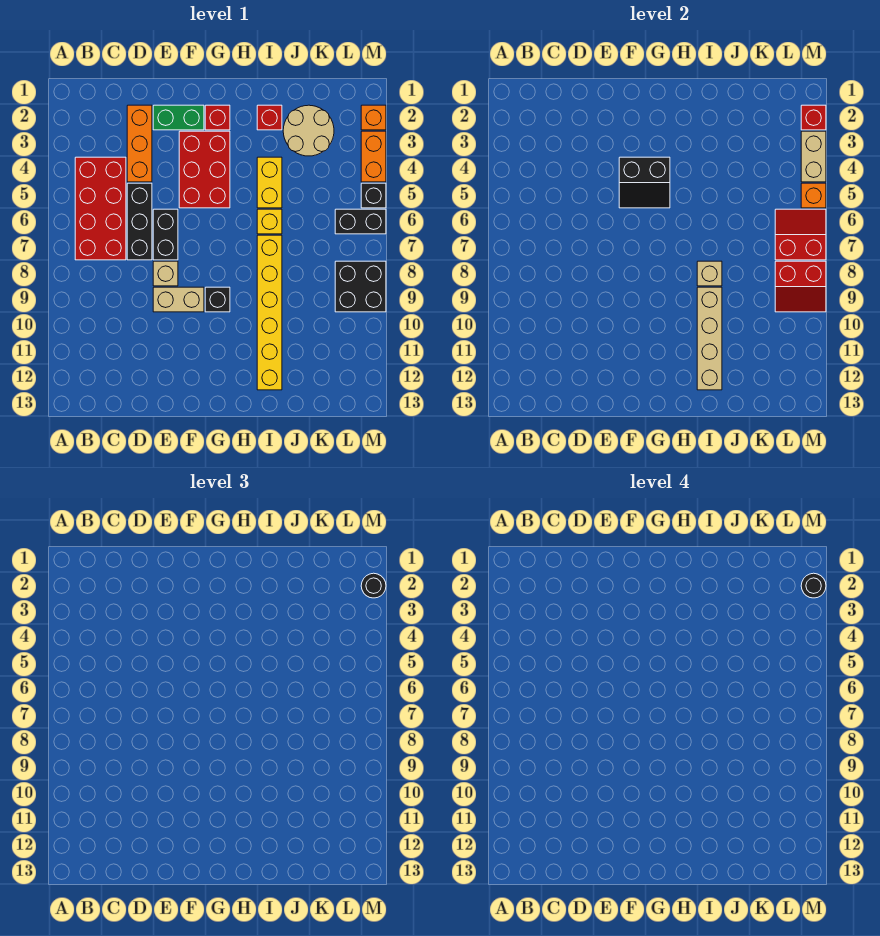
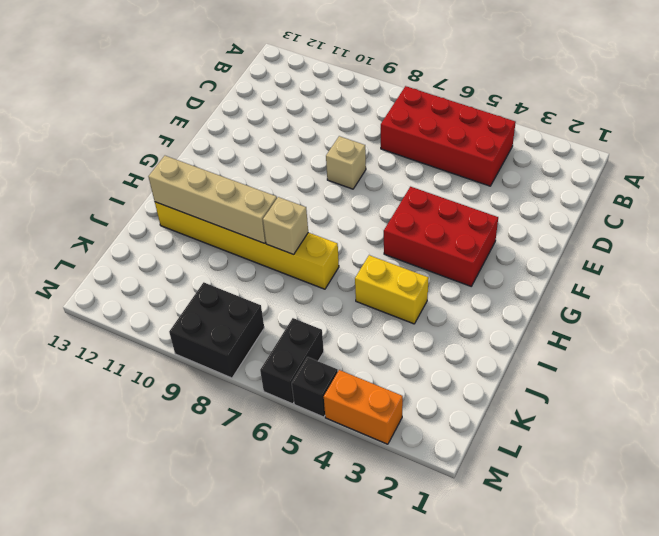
none -> orange 1x3 brick [127,105,152,182]
none -> black 1x3 brick [127,183,152,260]
none -> green 1x2 brick [153,105,204,130]
none -> black 1x2 brick [153,209,178,260]

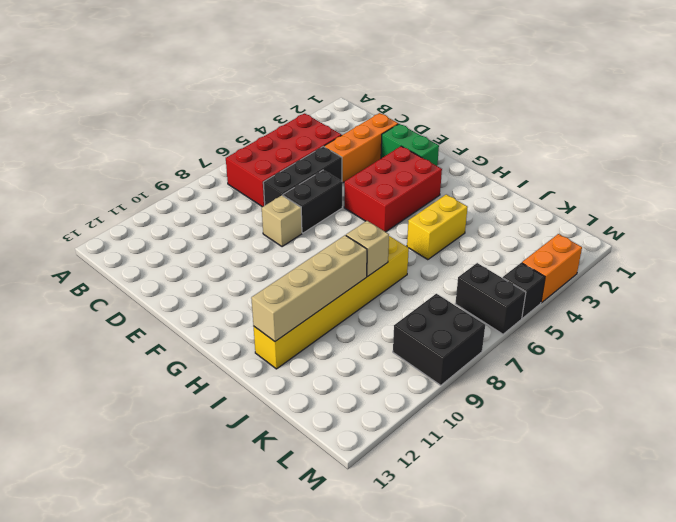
none -> tan 1x2 brick [153,287,204,312]
none -> red 1x1 brick [205,105,230,130]
none -> black 1x1 brick [205,287,230,312]
none -> red 1x1 brick [257,105,282,130]

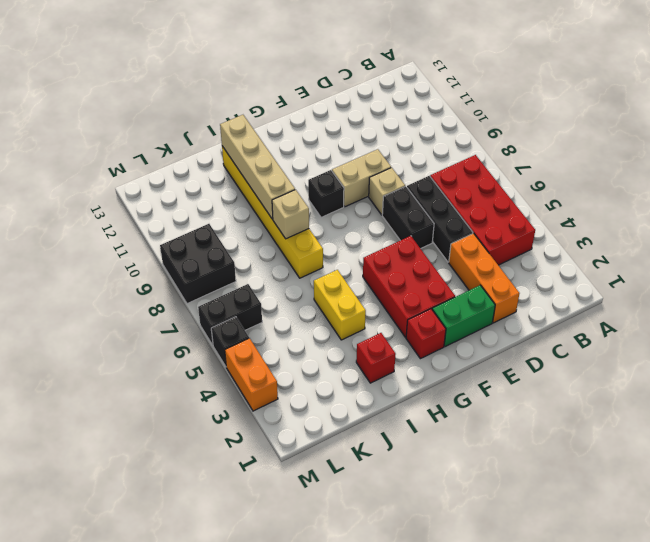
none -> yellow 1x1 brick [257,209,282,234]
none -> tan 2x2 round brick [283,105,334,156]
none -> orange 1x1 brick [361,105,386,130]
none -> black 2x2 slope [619,157,670,208]

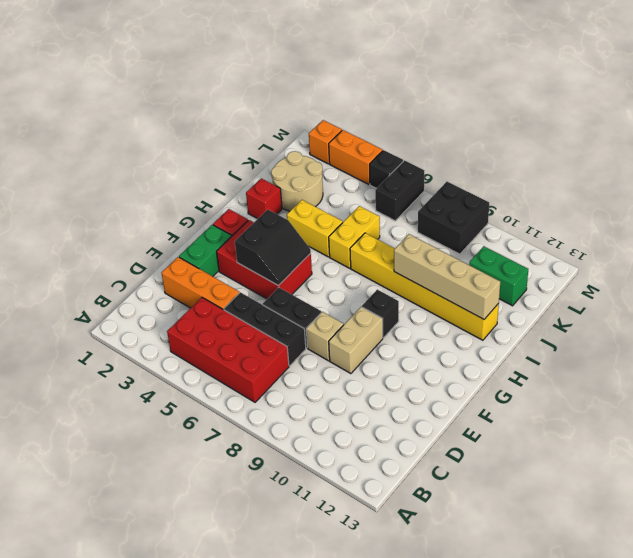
yellow 1x2 brick [329,206,380,268] -> yellow 1x1 brick [257,209,282,234]
green 1x2 brick [469,246,528,306] -> none
none -> tan 1x1 brick [697,261,722,286]
none -> red 2x2 slope [775,209,826,260]
none -> red 2x2 slope [775,261,826,312]
none -> red 1x1 brick [801,105,826,130]

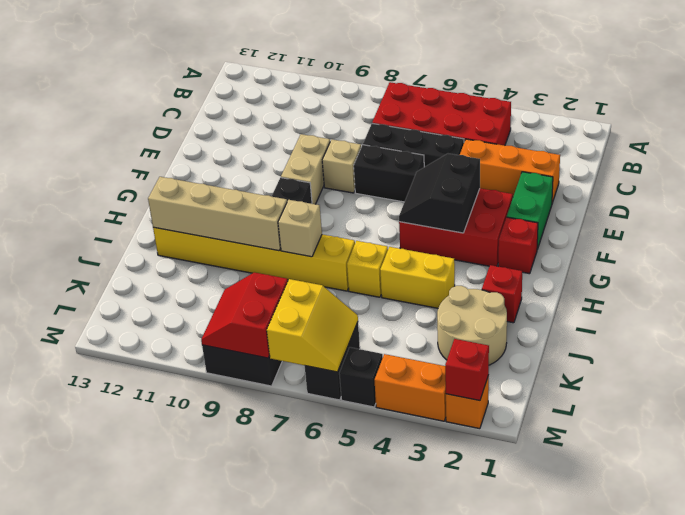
yellow 2x2 slope [267,279,358,372] -> red 2x2 slope [775,209,826,260]
none -> tan 1x2 brick [801,131,826,182]
none -> orange 1x1 brick [801,183,826,208]
none -> black 1x1 round brick [361,573,386,598]
none -> black 1x1 round brick [801,573,826,598]

